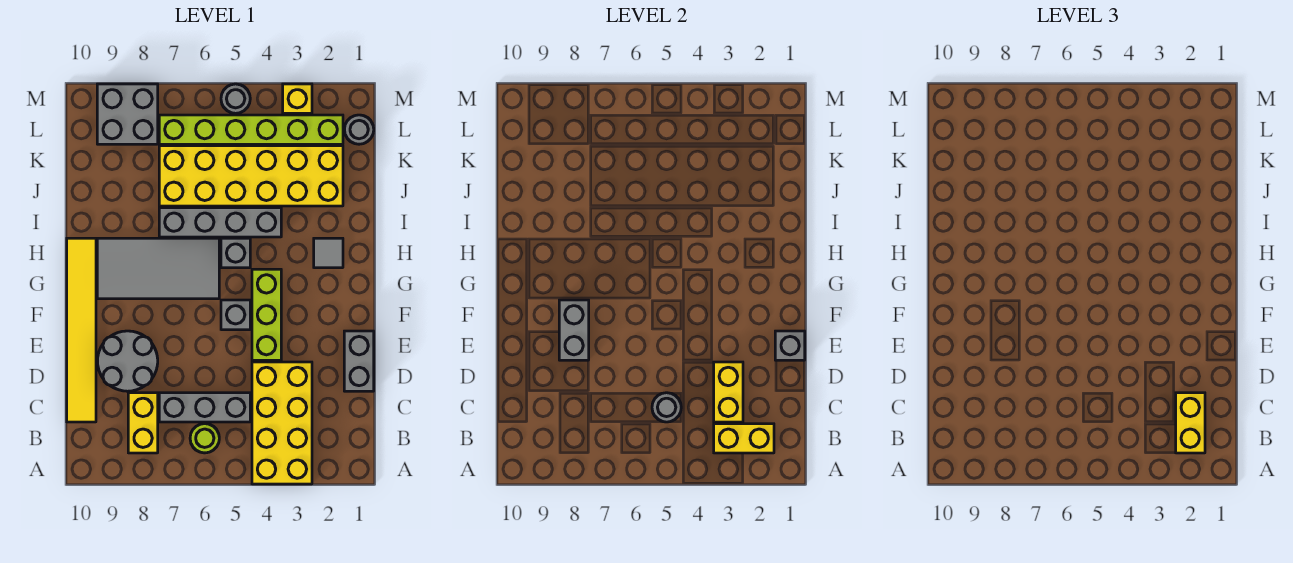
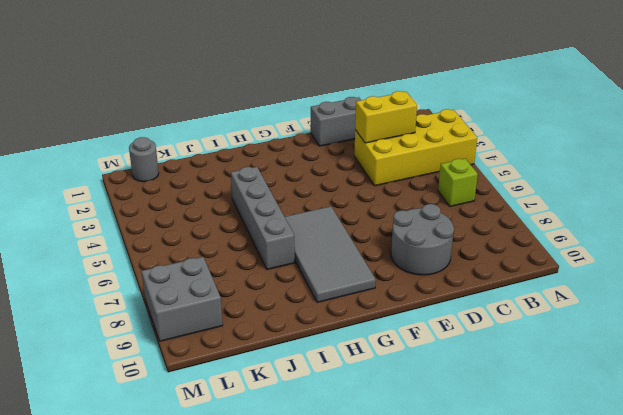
lime 1x1 brick [438,159,478,207] -> lime 1x1 round brick [190,424,219,453]
none -> yellow 1x2 brick [128,393,158,453]
none -> grey 1x3 brick [159,393,250,422]
none -> yellow 1x6 tile [67,238,96,422]

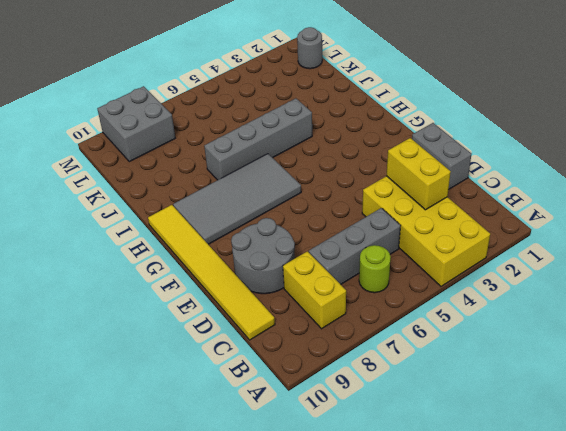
none -> lime 1x3 brick [252,269,281,360]
none -> grey 1x1 brick [221,300,250,330]
none -> grey 1x1 tile [314,238,343,268]

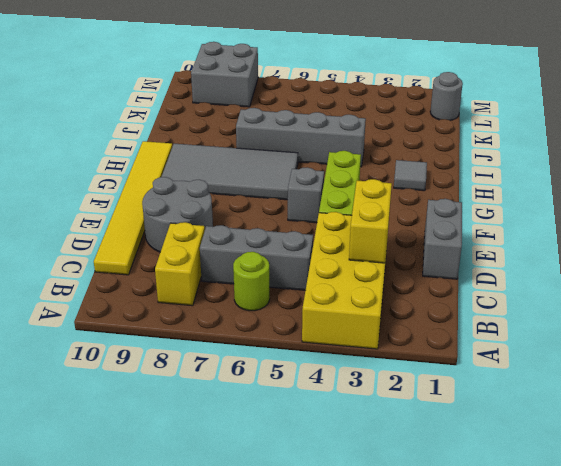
none -> grey 1x1 brick [221,238,250,268]
none -> yellow 2x6 brick [159,146,343,206]
none -> lime 1x6 brick [159,115,343,144]

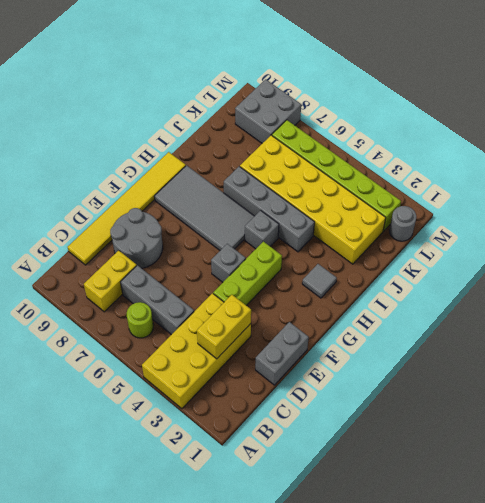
none -> yellow 1x1 brick [283,84,312,113]
none -> grey 1x1 round brick [221,84,250,113]
none -> yellow 1x2 brick [714,424,774,453]

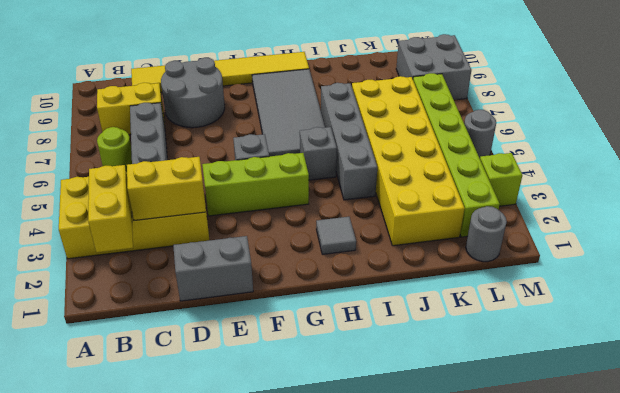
lime 1x1 brick [480,153,522,206] -> yellow 1x1 brick [283,84,312,113]
none -> grey 1x1 round brick [652,393,681,422]
none -> grey 1x1 brick [775,331,805,360]
none -> grey 1x2 brick [559,300,589,360]

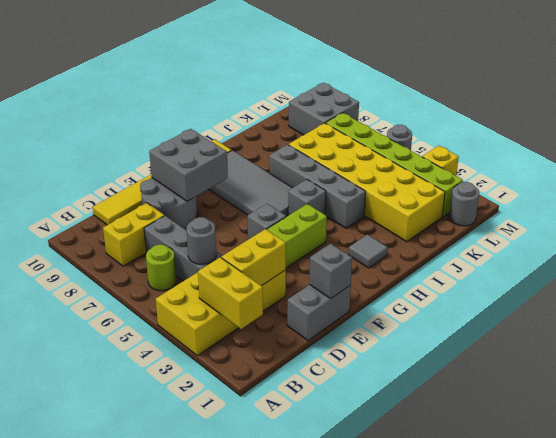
grey 2x2 brick [149,129,228,201] -> grey 1x2 brick [559,300,589,360]
none -> yellow 1x2 brick [1176,393,1205,453]

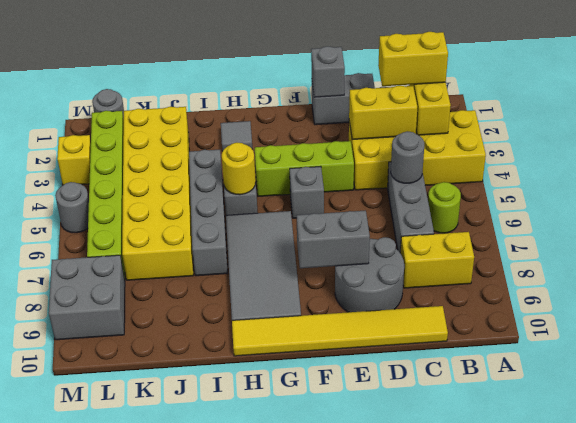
yellow 1x1 round brick [222,142,256,195] -> none

